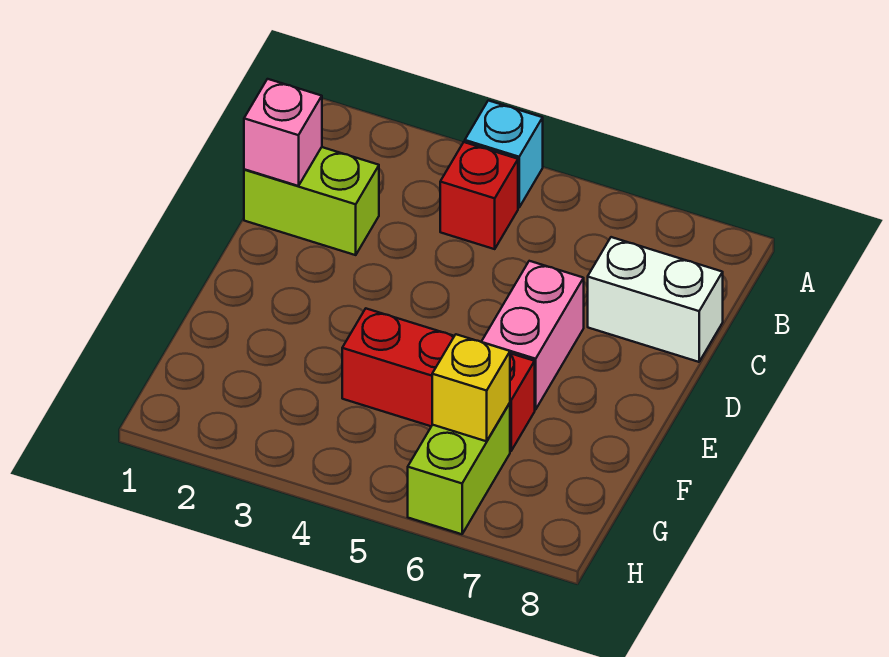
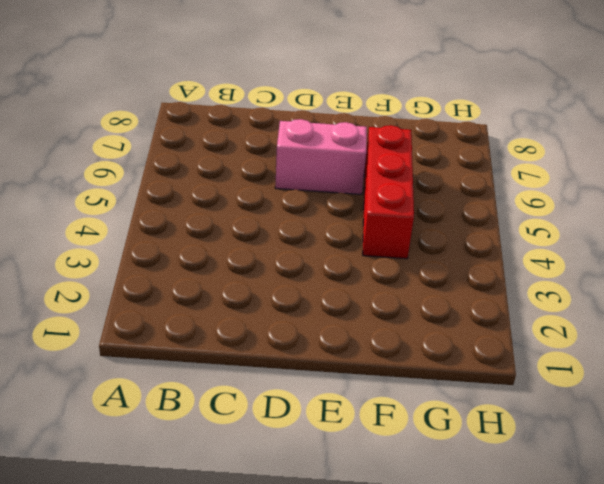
none -> cyan 1x1 brick [465,100,543,208]
none -> red 1x1 brick [440,142,518,249]

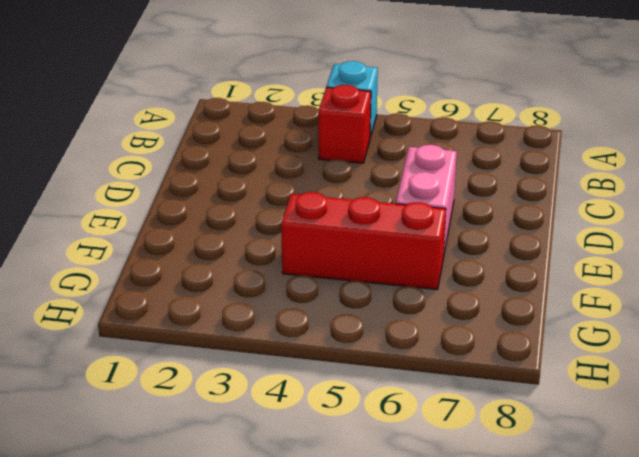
none -> lime 1x2 brick [244,147,379,255]
none -> white 1x2 brick [588,237,723,362]

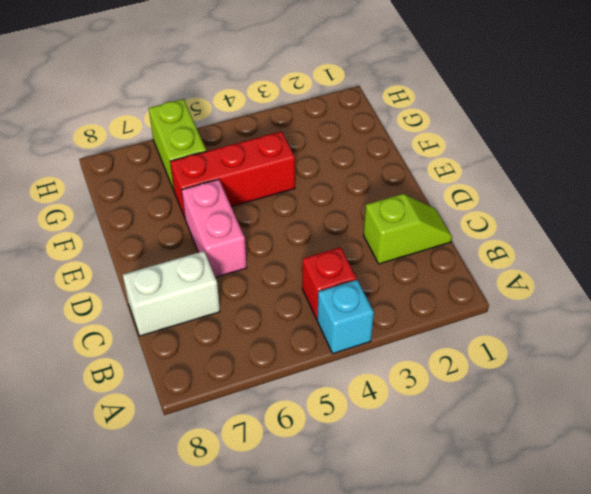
lime 1x2 slope [363,194,452,264] -> lime 1x2 brick [244,147,379,255]
none -> pink 1x1 brick [244,79,322,186]
none -> yellow 1x1 brick [432,334,510,441]

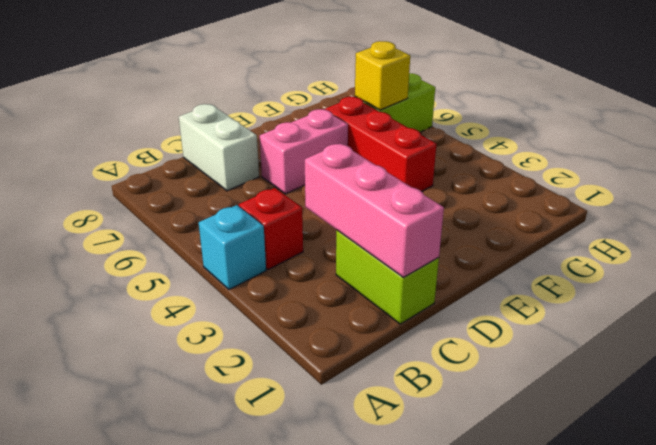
pink 1x3 brick [305,144,444,277] -> pink 1x1 brick [244,79,322,186]

